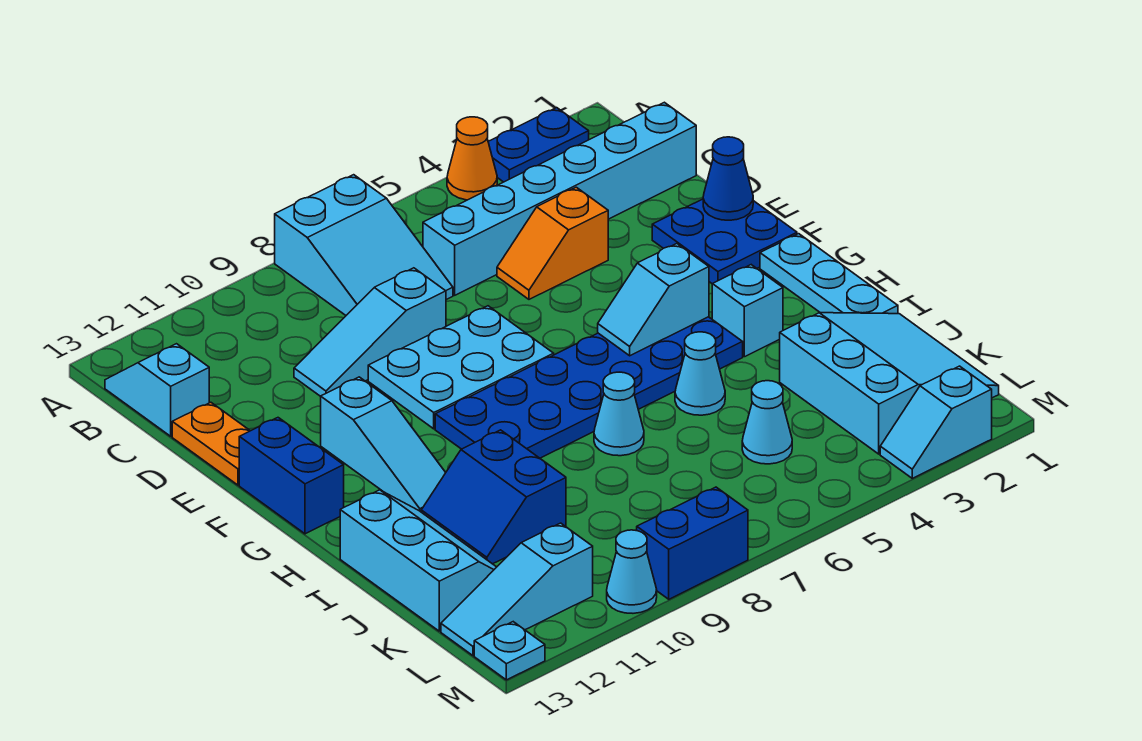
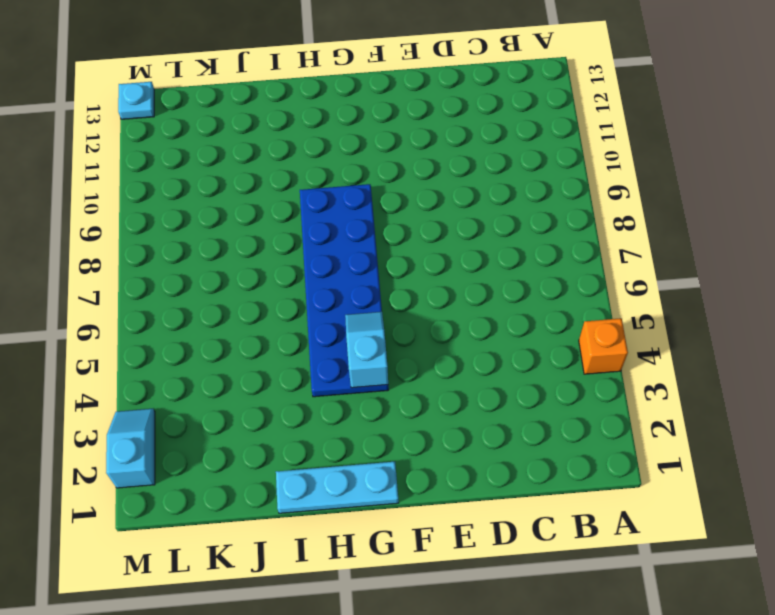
orange 1x1 brick [579,318,628,374] -> orange 1x1 cone [447,117,497,200]
none -> blue 1x2 plate [488,108,589,182]
none -> cyan 2x3 slope [275,175,453,315]
none -> cyan 1x2 slope [105,344,209,436]

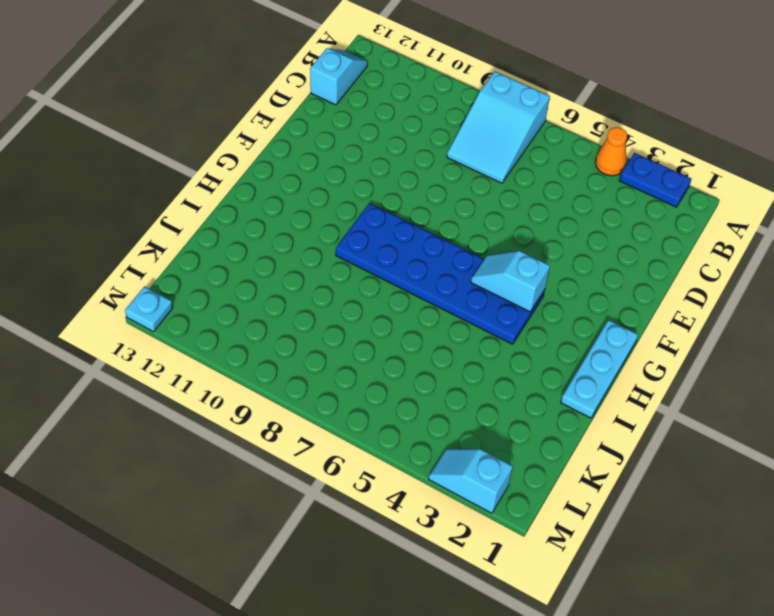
none -> cyan 1x6 brick [423,102,696,295]
none -> orange 1x2 slope [497,187,608,299]
none -> cyan 1x3 slope [294,268,446,396]

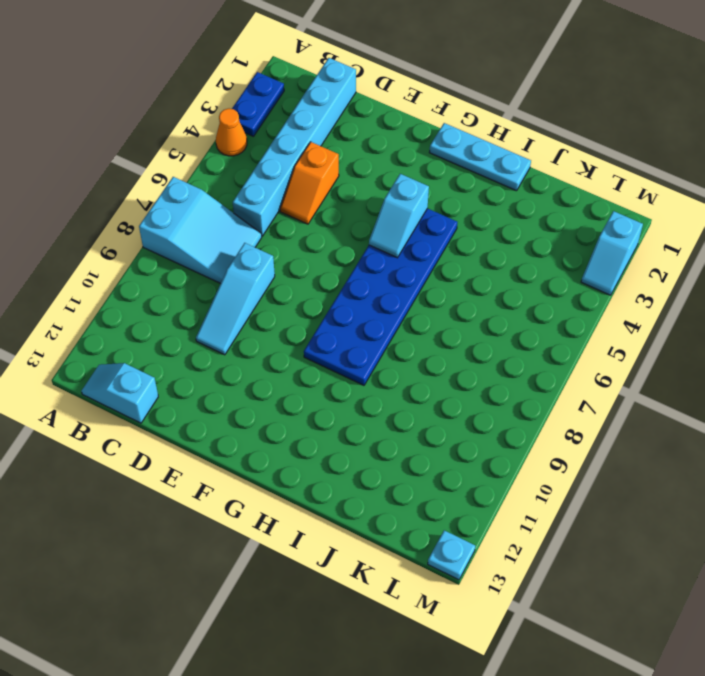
none -> orange 1x2 plate [172,402,250,485]
none -> blue 2x2 plate [652,199,797,284]
none -> cyan 2x3 plate [368,306,554,429]

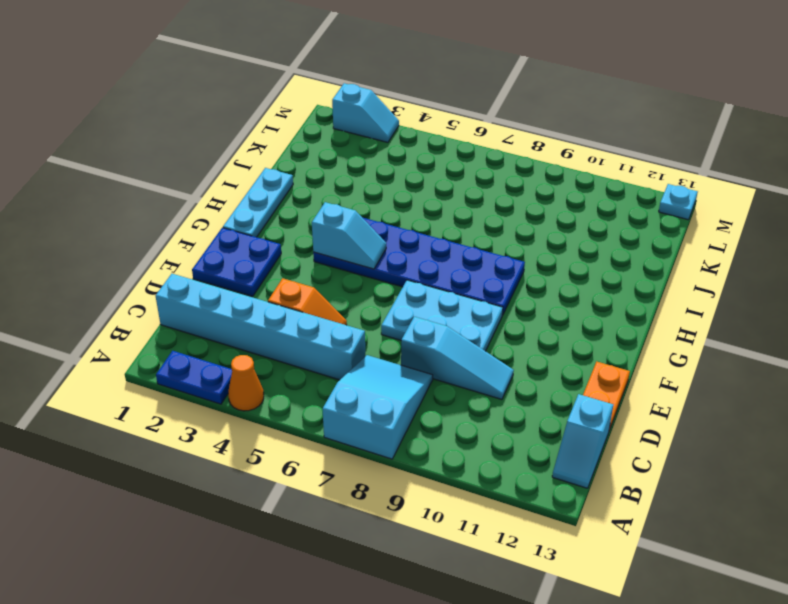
none -> cyan 1x3 slope [321,377,446,512]
none -> blue 1x2 brick [239,418,344,534]
none -> cyan 1x1 brick [712,265,783,357]

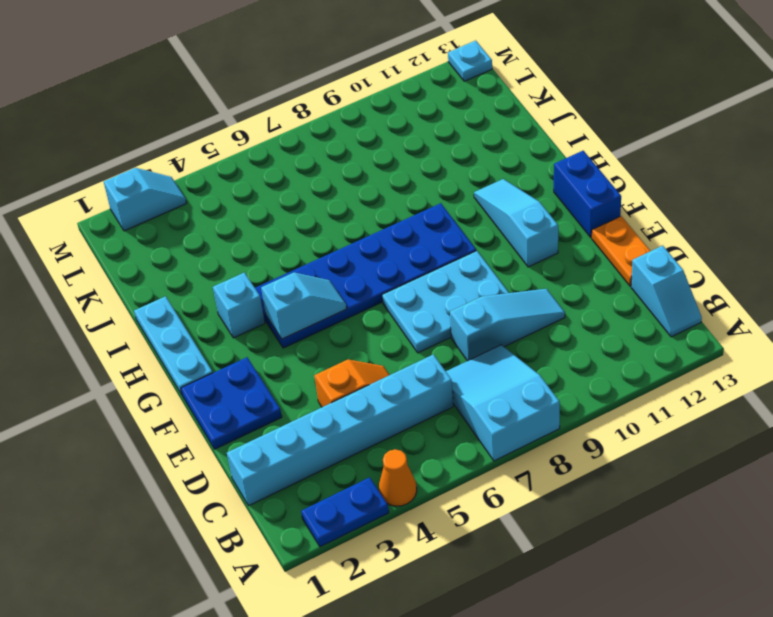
none -> cyan 1x1 cone [675,332,725,415]
none -> cyan 1x1 cone [594,372,644,456]
none -> blue 2x2 slope [421,430,566,564]

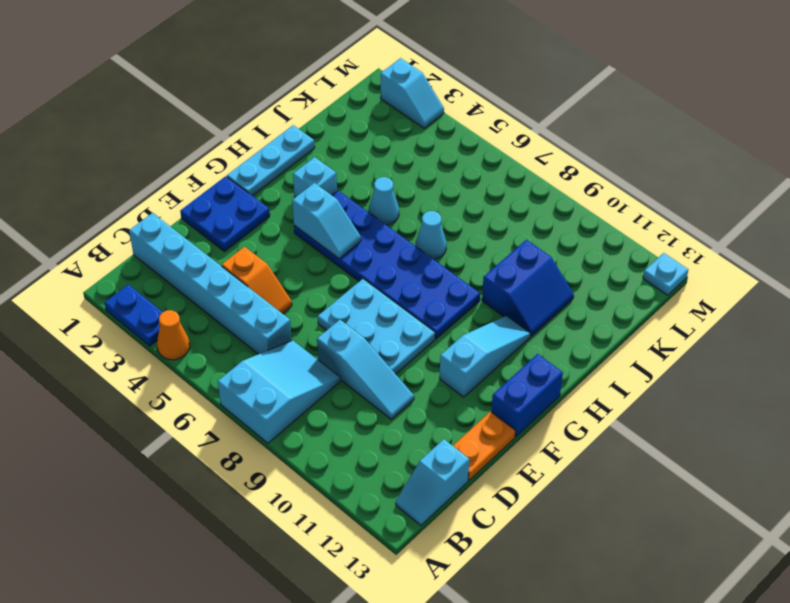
none -> cyan 2x3 slope [340,490,496,631]
none -> cyan 3x3 slope [780,313,999,454]
none -> cyan 1x1 cone [742,381,792,464]

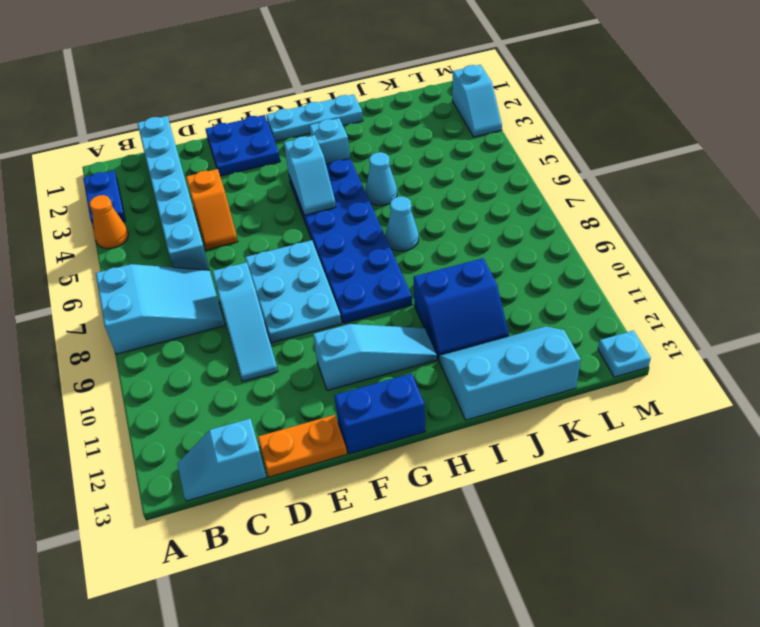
none -> cyan 3x3 slope [780,313,999,454]
none -> cyan 1x1 cone [742,381,792,464]
none -> cyan 1x3 slope [441,523,593,656]

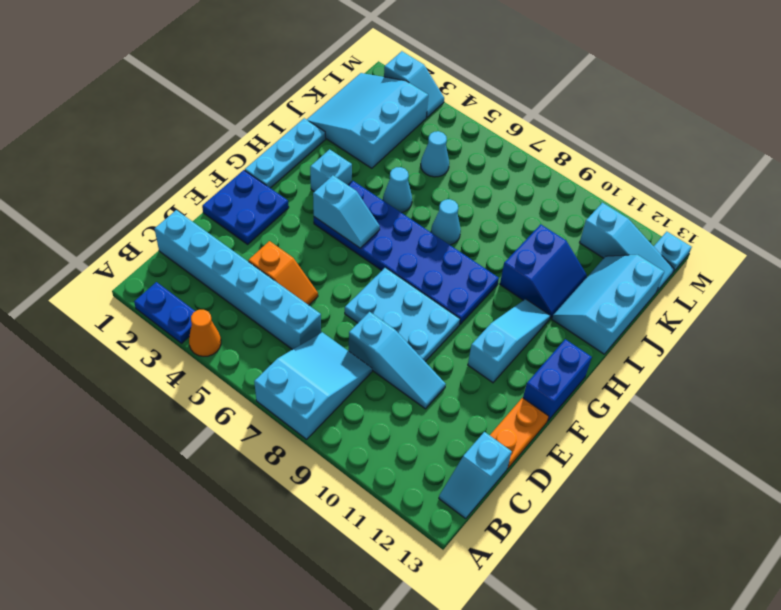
none -> blue 1x2 brick [637,487,748,599]
none -> cyan 1x1 cone [607,530,657,613]
none -> blue 1x1 cone [703,137,753,220]

